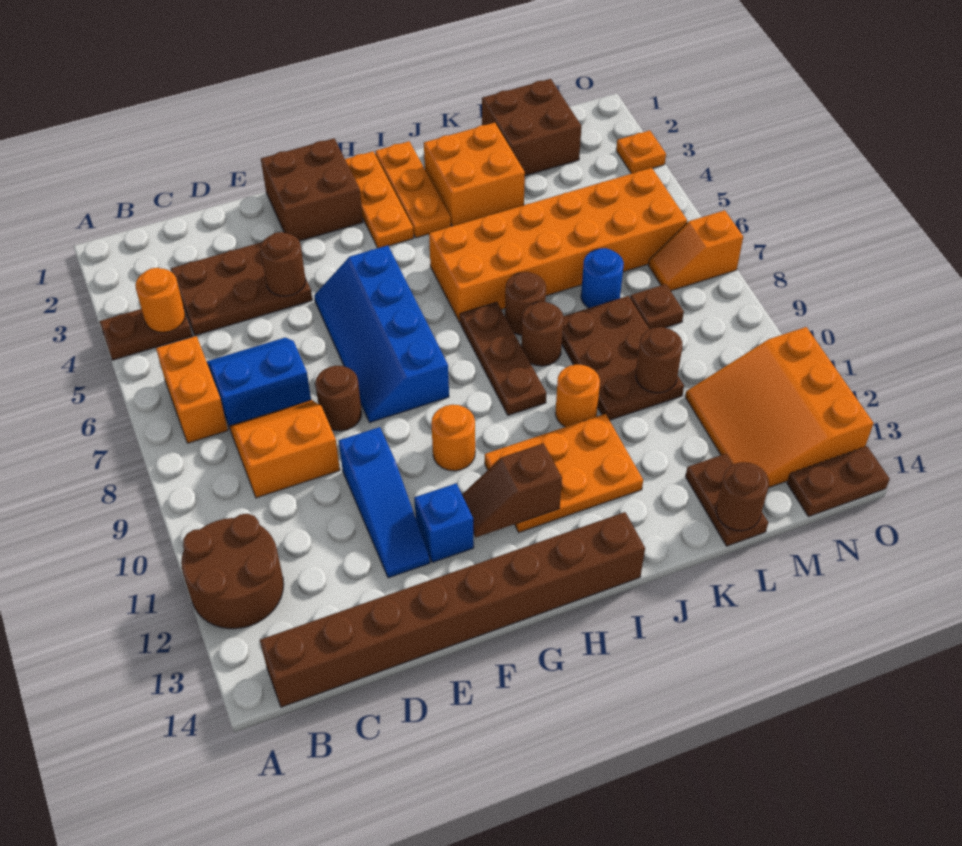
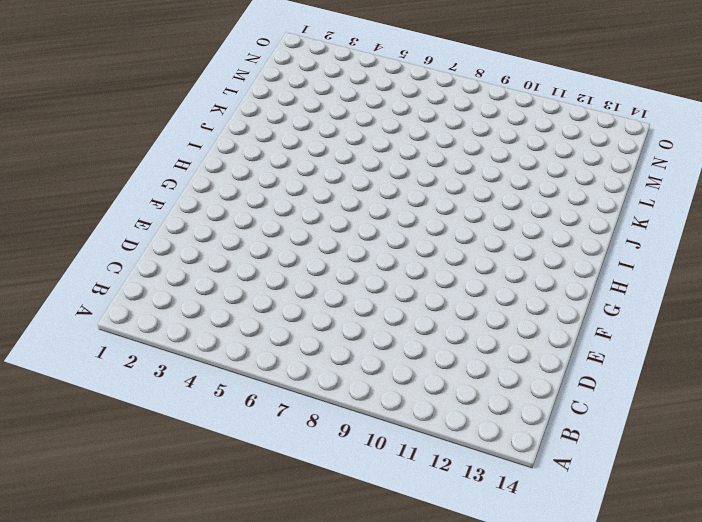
none -> brown 1x2 plate [99,309,192,360]
none -> brown 2x2 round brick [181,514,284,629]
none -> orange 1x2 brick [156,336,228,443]
none -> brown 1x8 brick [260,512,645,707]

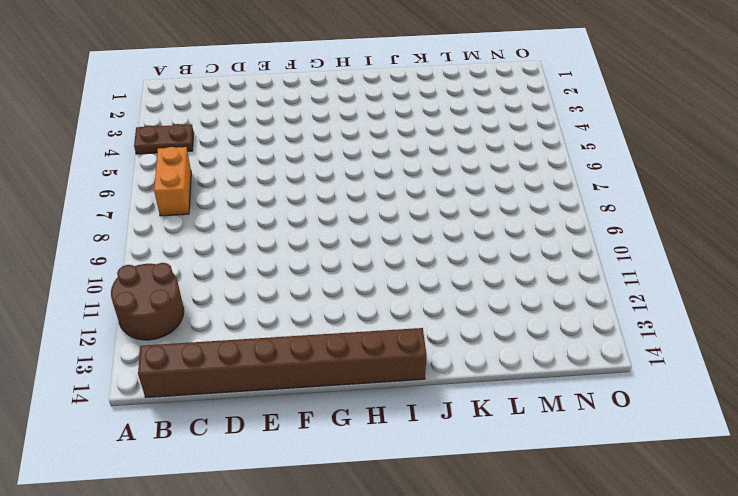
none -> brown 2x3 plate [171,242,312,336]
none -> blue 2x2 slope [207,338,311,428]
none -> orange 2x2 slope [229,400,340,498]
none -> brown 1x1 round brick [315,366,362,431]

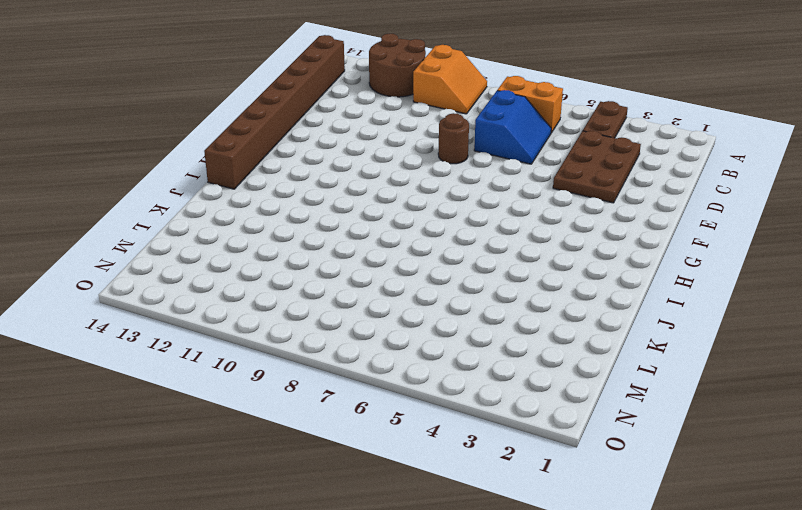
orange 2x2 slope [413,45,487,114] -> orange 2x2 slope moved to [229,400,340,498]
none -> blue 1x3 slope [339,427,430,578]
none -> brown 2x2 brick [261,138,363,241]
none -> blue 2x4 slope [314,245,449,423]
none -> blue 1x1 brick [414,484,474,563]

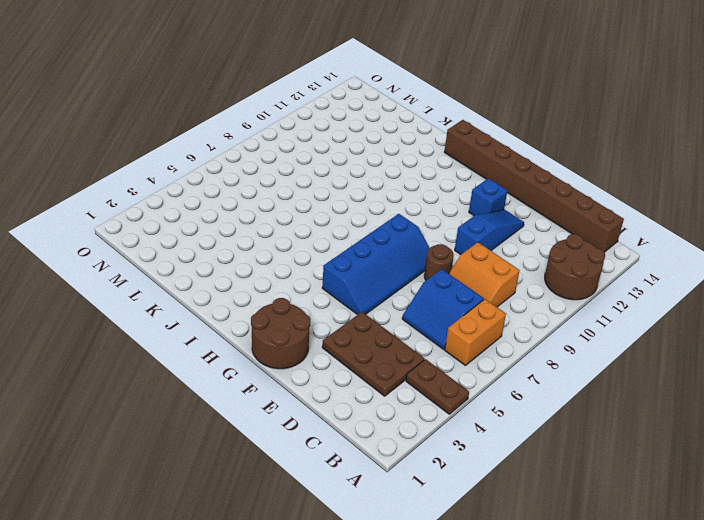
brown 2x2 round brick [251,298,310,369] -> brown 2x2 brick [261,138,363,241]
none -> orange 1x1 round brick [431,405,475,471]
none -> orange 1x3 plate [345,151,414,248]
none -> orange 2x3 plate [485,414,643,532]
none -> orange 1x3 plate [375,141,451,238]

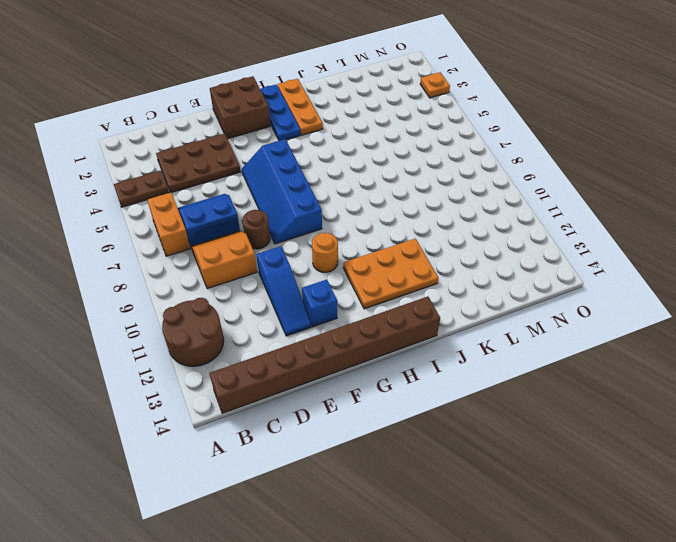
blue 1x3 plate [260,85,301,141] -> orange 1x3 plate [345,151,414,248]
none -> orange 2x6 brick [429,168,687,322]
none -> brown 1x3 plate [460,302,546,415]
none -> orange 2x2 brick [424,123,525,226]
none -> brown 1x1 round brick [505,272,546,335]

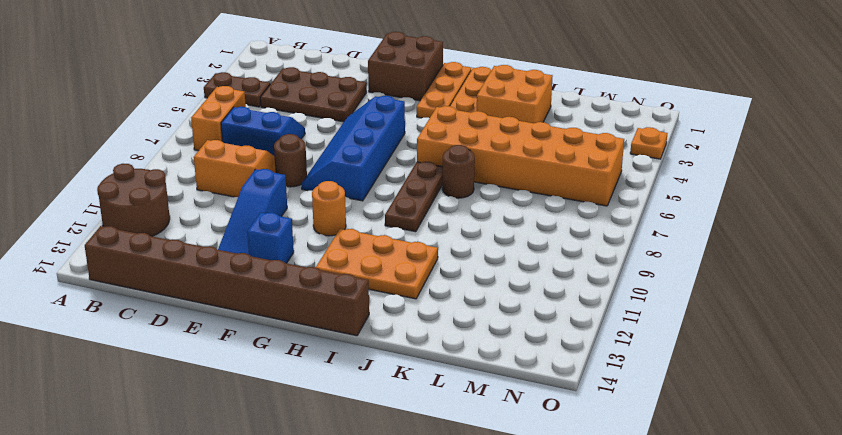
none -> brown 1x1 round brick [521,302,563,366]
none -> orange 1x1 round brick [555,365,600,427]
none -> brown 2x3 plate [562,296,684,420]
none -> brown 2x2 brick [482,79,582,176]

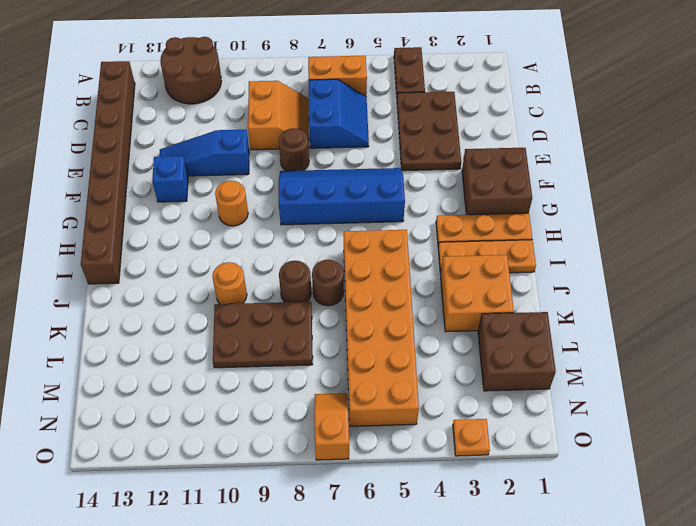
none -> orange 2x3 plate [485,414,643,532]
none -> brown 1x3 plate [460,302,546,415]
none -> blue 1x1 round brick [581,248,624,308]
none -> brown 1x2 plate [686,454,768,546]

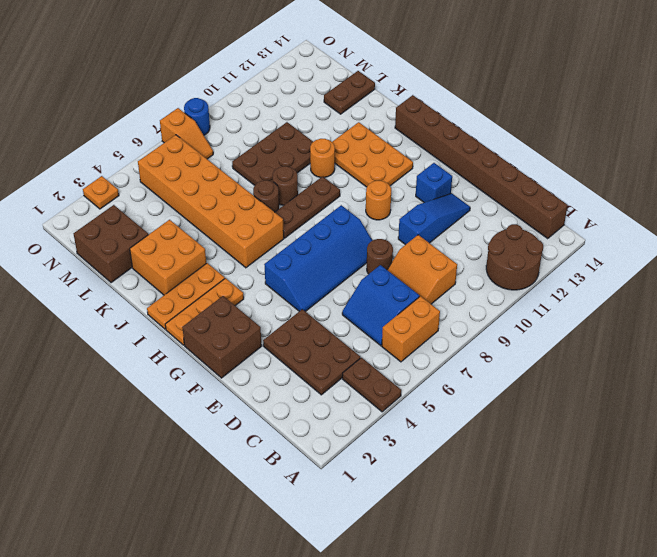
blue 1x1 round brick [184,98,210,135] -> blue 1x1 round brick moved to [581,248,624,308]
none -> brown 1x1 plate [630,284,684,329]
none -> orange 3x3 slope [685,327,874,488]
none -> brown 1x2 plate [787,446,890,517]
none -> orange 1x1 round brick [135,268,185,332]

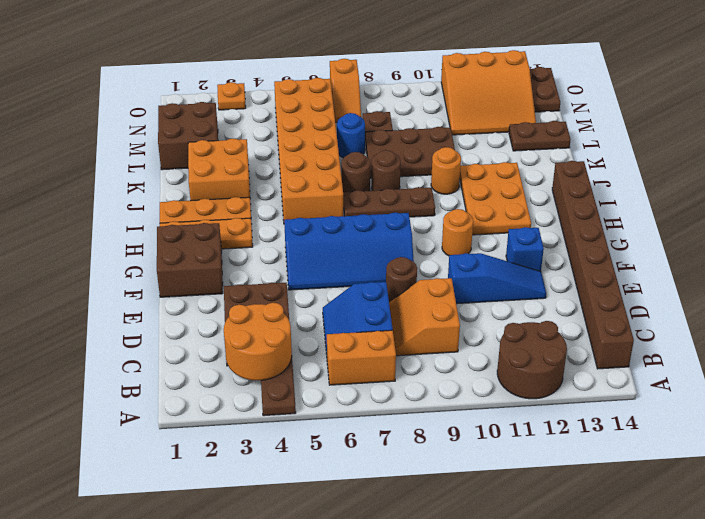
orange 2x2 round brick [224,303,292,380] -> orange 1x1 round brick [135,268,185,332]
none -> brown 1x1 round brick [260,232,306,296]
none -> brown 1x2 slope [462,443,562,537]
none -> brown 1x1 round brick [636,327,682,393]
none -> brown 1x1 round brick [716,462,769,531]

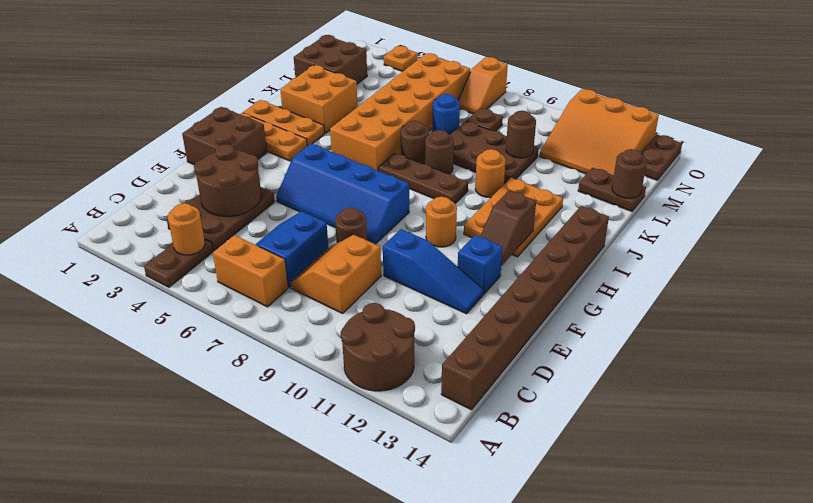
brown 2x2 round brick [194,144,261,216] -> brown 1x1 round brick [260,232,306,296]

